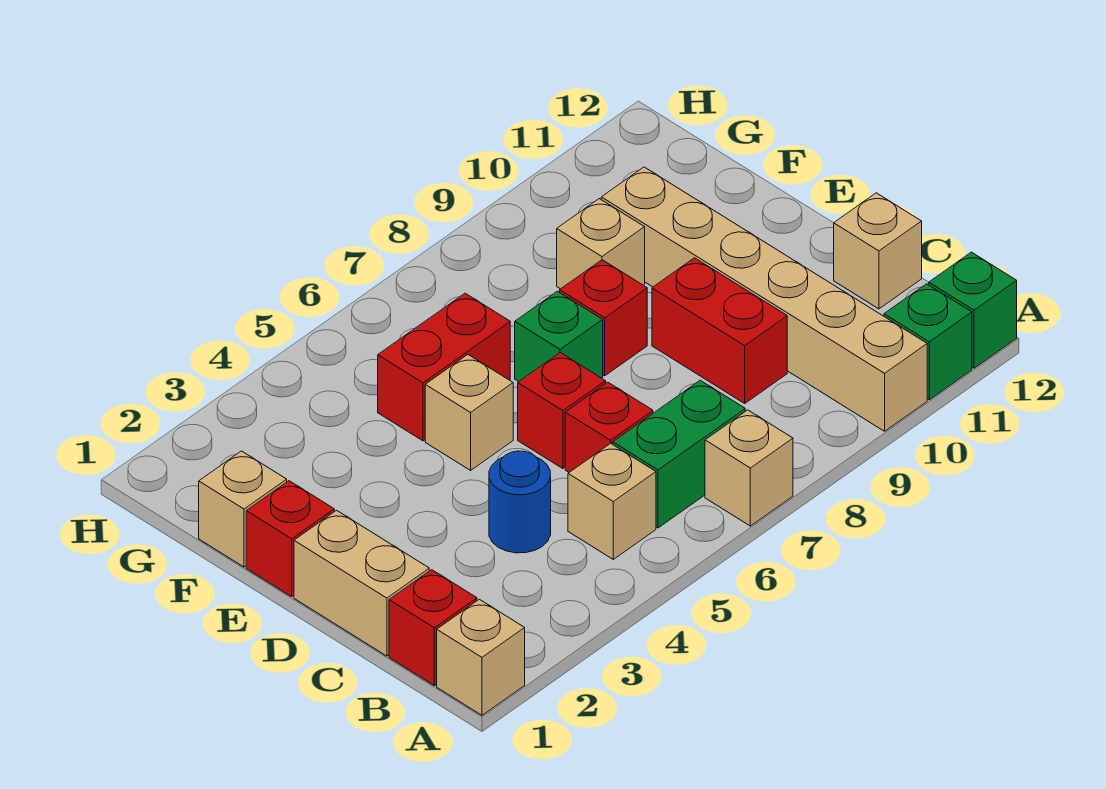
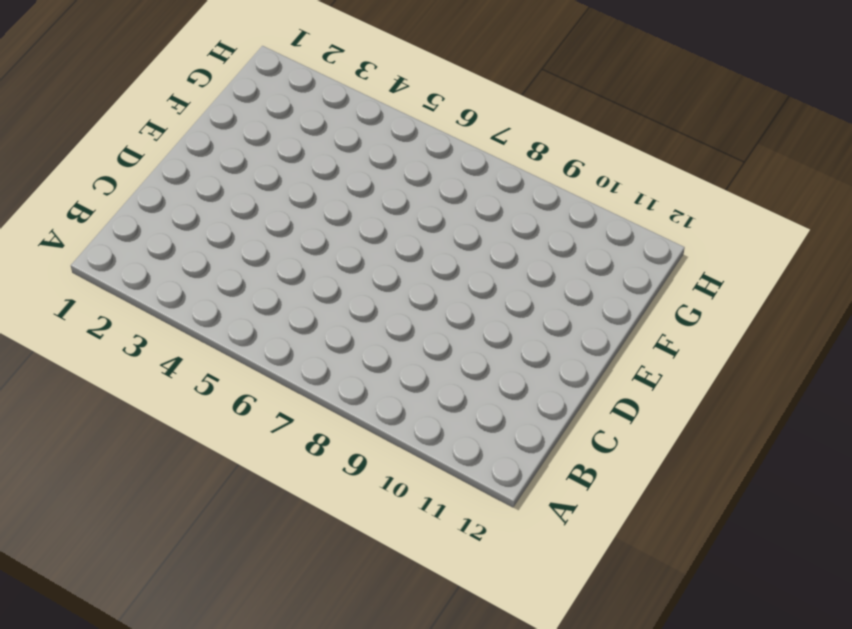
none -> tan 1x1 brick [437,599,525,715]
none -> tan 1x1 brick [705,410,793,526]
none -> tan 1x6 brick [601,167,927,431]

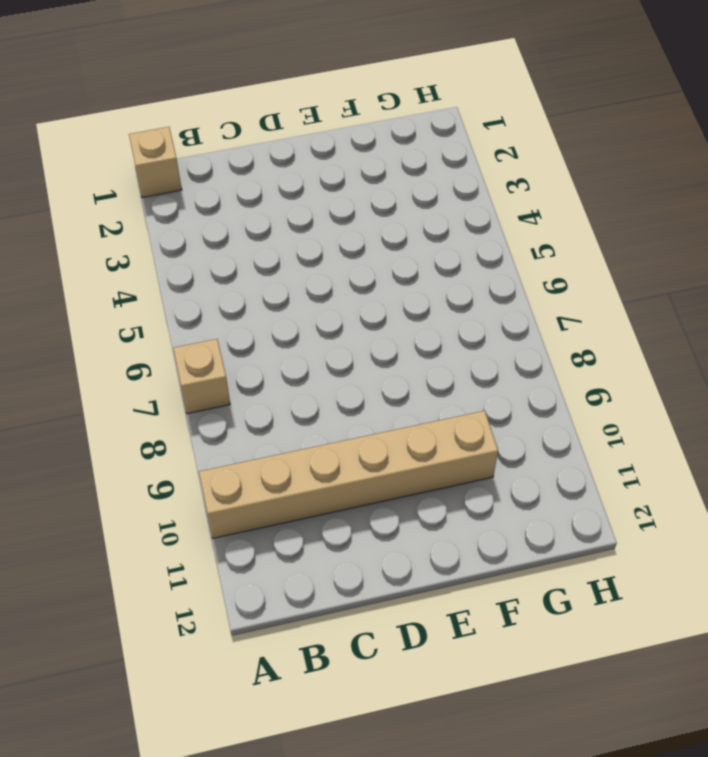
none -> green 1x1 brick [884,284,972,400]
none -> green 1x1 brick [929,252,1017,368]
none -> red 1x1 brick [389,570,477,686]

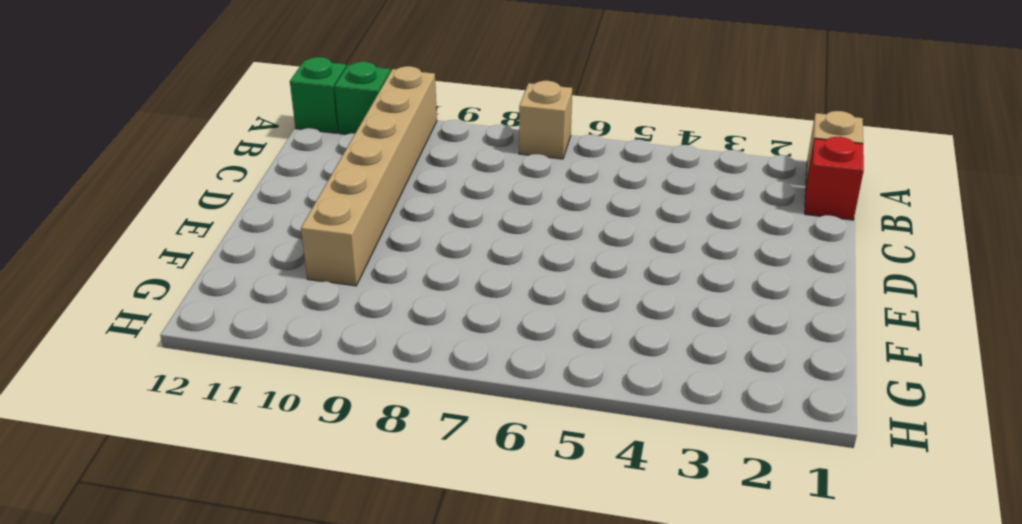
none -> tan 1x1 brick [568,443,656,559]
none -> green 1x2 brick [613,380,745,528]
none -> tan 1x2 brick [294,510,429,656]

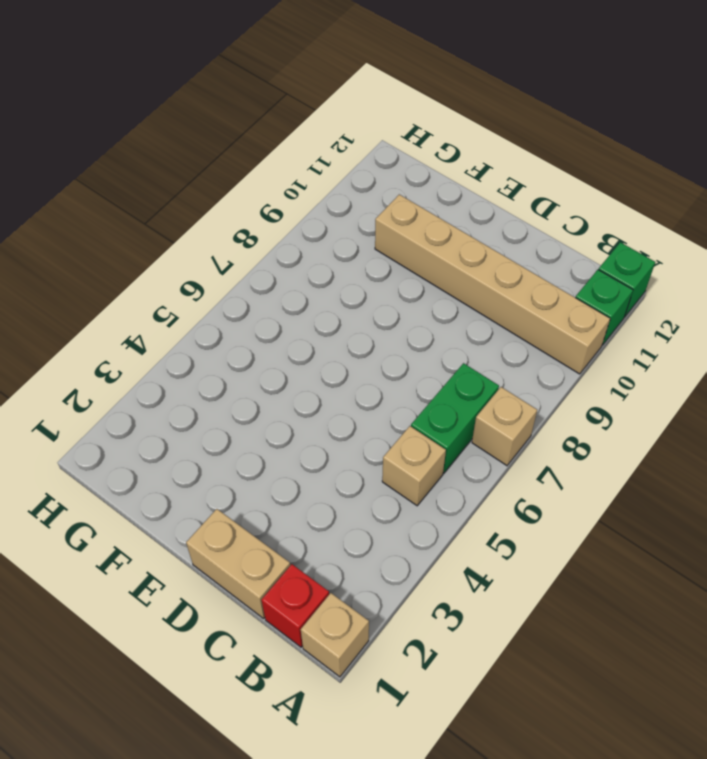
none -> blue 1x1 round brick [489,451,551,553]
none -> red 1x1 brick [565,382,653,472]
none -> red 1x2 brick [652,258,787,403]

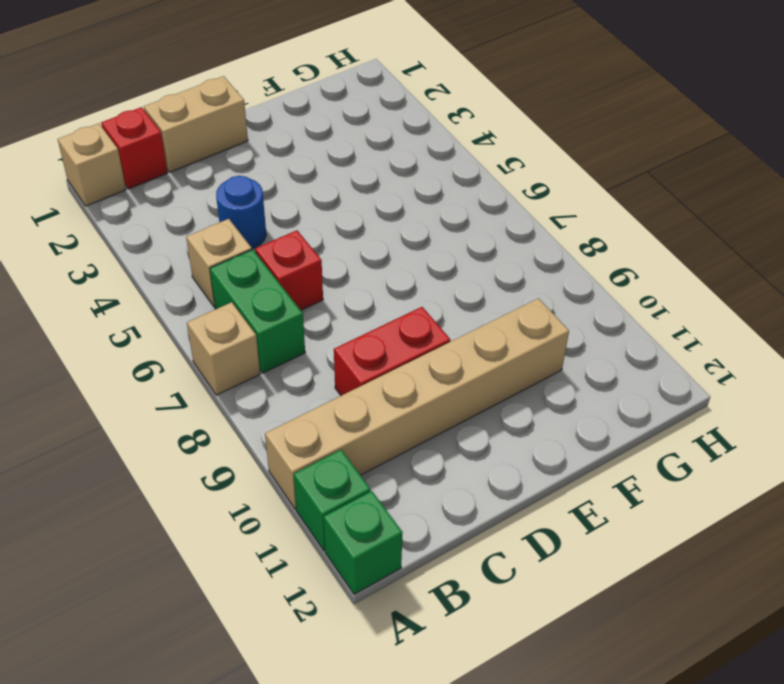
none -> tan 1x1 brick [834,193,922,309]
none -> red 1x1 brick [518,353,606,469]
none -> red 1x1 brick [246,481,334,597]

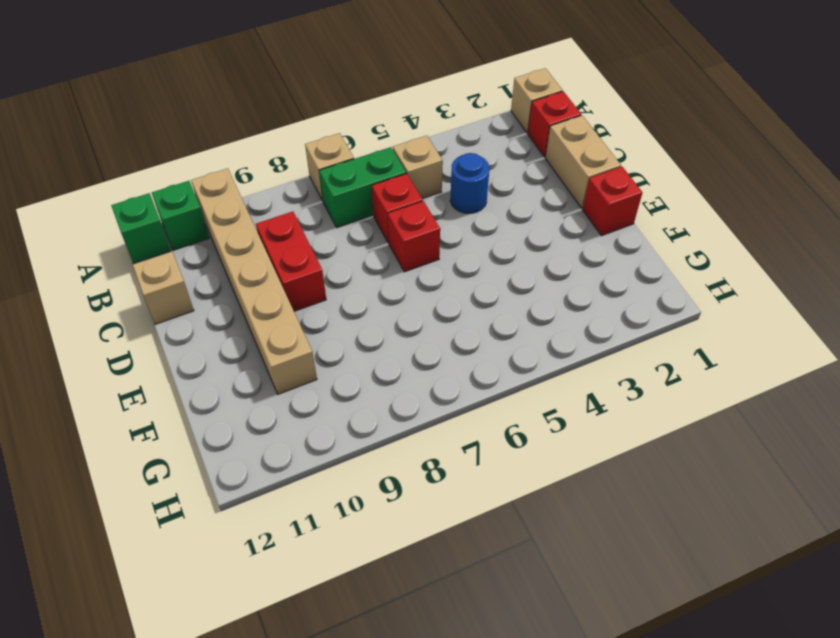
none -> tan 1x1 brick [425,355,513,470]
none -> green 1x1 brick [515,291,603,382]
none -> red 1x1 brick [560,260,647,376]

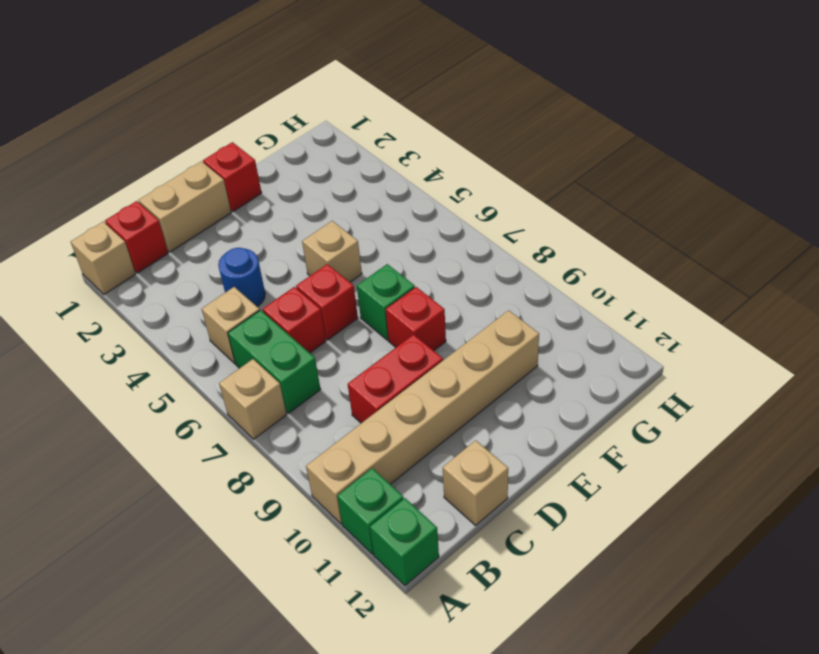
none -> tan 1x1 brick [199,451,287,567]
none -> red 1x2 brick [378,293,510,441]
none -> tan 1x1 brick [557,199,645,289]

